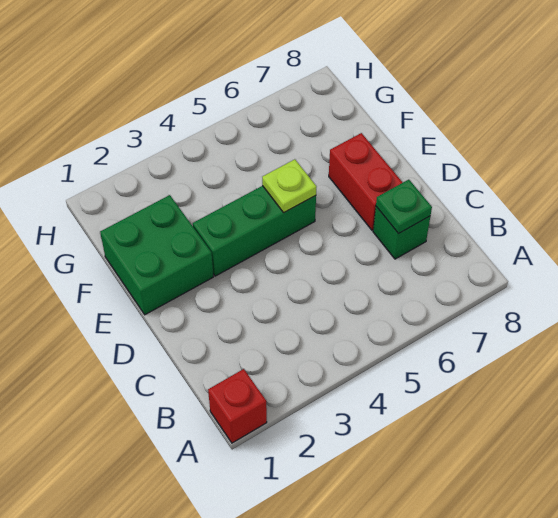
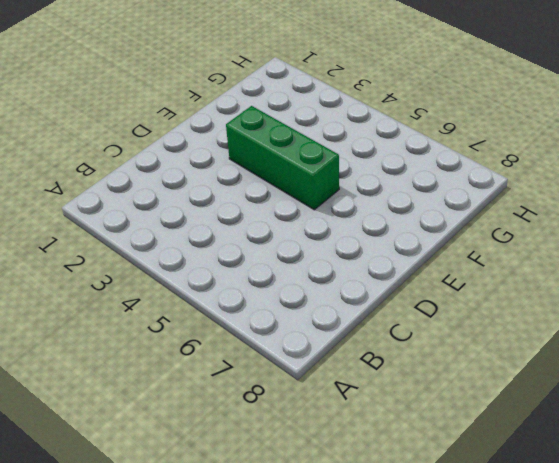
none -> red 1x1 brick [208,369,267,443]
none -> green 1x1 brick [373,207,430,259]

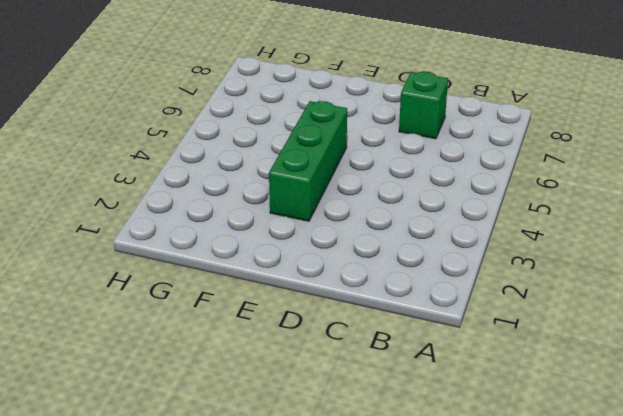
none -> red 1x1 brick [208,369,267,443]
none -> red 1x2 brick [329,133,403,230]

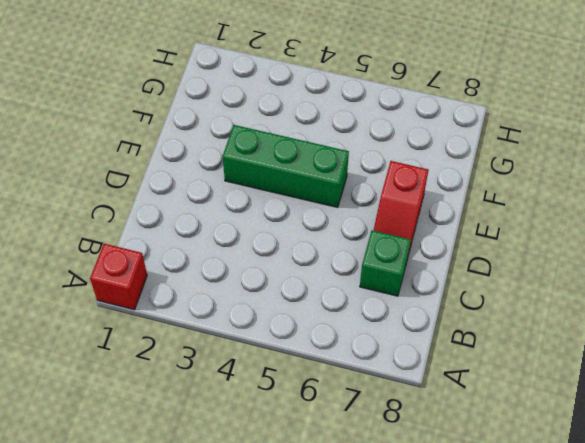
red 1x2 slope [373,161,428,255] -> red 1x2 brick [329,133,403,230]
none -> green 2x2 brick [100,195,213,315]
none -> green 1x1 plate [376,180,432,234]

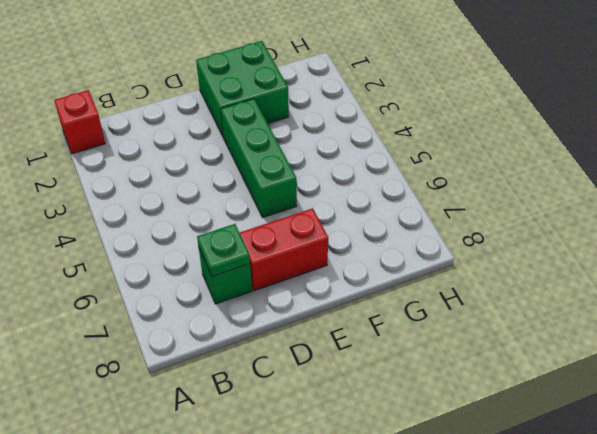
none -> lime 1x1 plate [262,159,317,212]

